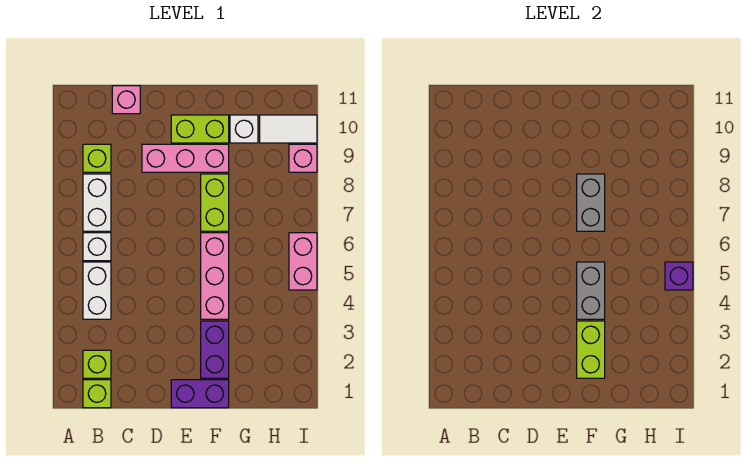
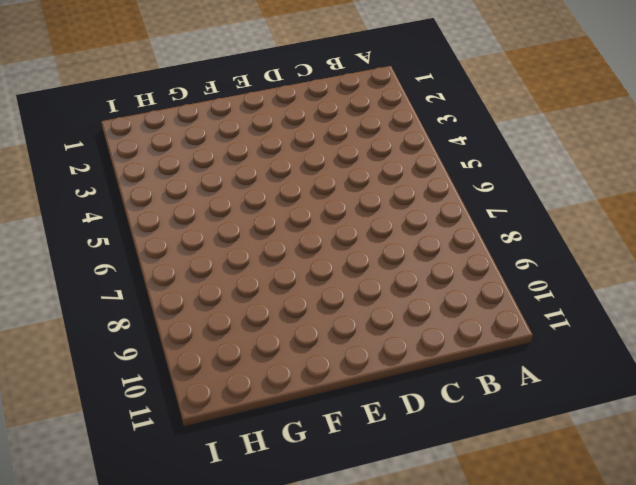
none -> lime 1x1 brick [83,380,111,408]
none -> lime 1x1 brick [83,350,111,378]
none -> white 1x2 brick [83,262,111,319]

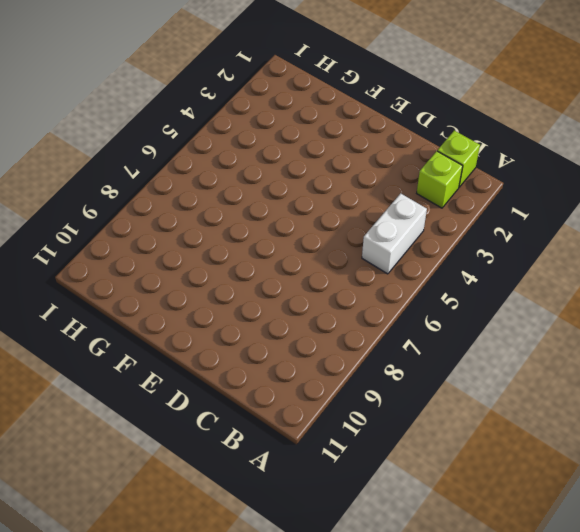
none -> white 1x1 brick [83,233,111,261]
none -> white 1x2 brick [83,174,111,231]
none -> lime 1x1 brick [83,144,111,172]

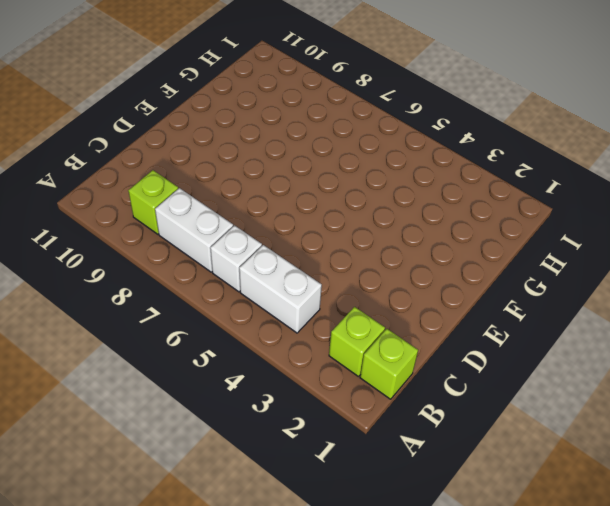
none -> pink 1x1 brick [112,86,140,114]
none -> pink 1x3 brick [142,144,229,172]
none -> purple 1x2 brick [171,380,229,408]

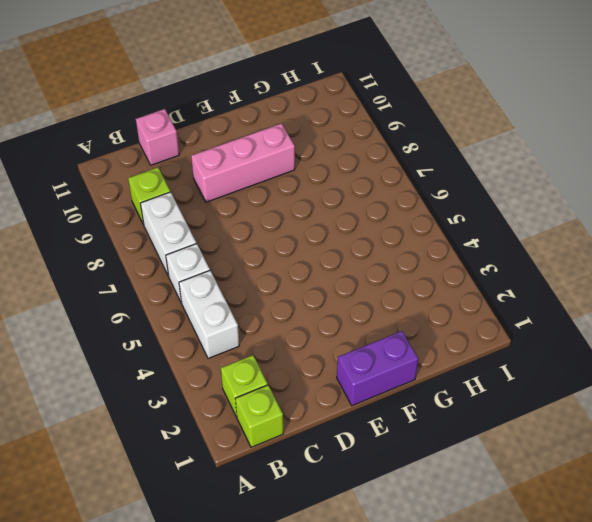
none -> lime 1x2 brick [171,115,229,143]
none -> purple 1x2 brick [201,321,229,378]
none -> pink 1x3 brick [201,233,229,319]

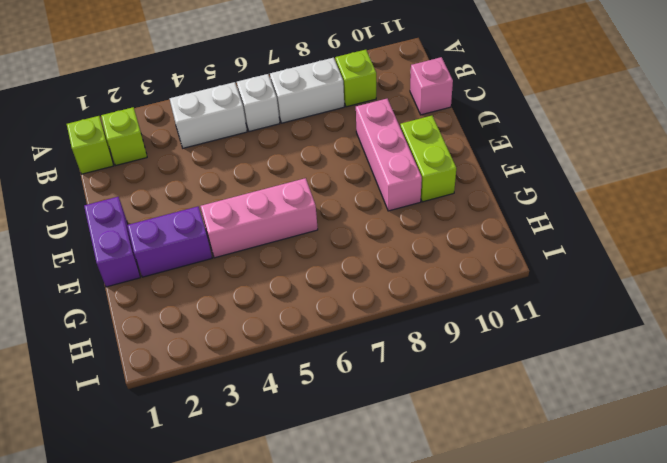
none -> lime 1x2 brick [201,174,229,231]
none -> white 1x1 brick [230,115,258,143]
none -> white 1x2 tile [260,115,317,143]

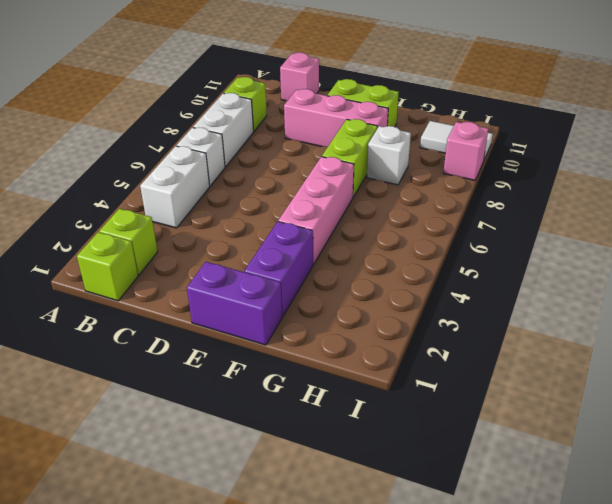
white 1x1 brick [367,126,411,185] -> white 1x1 brick moved to [230,115,258,143]
none -> pink 1x2 brick [289,233,317,290]
none -> lime 1x2 brick [577,321,605,378]
none -> grey 1x2 brick [577,262,605,319]

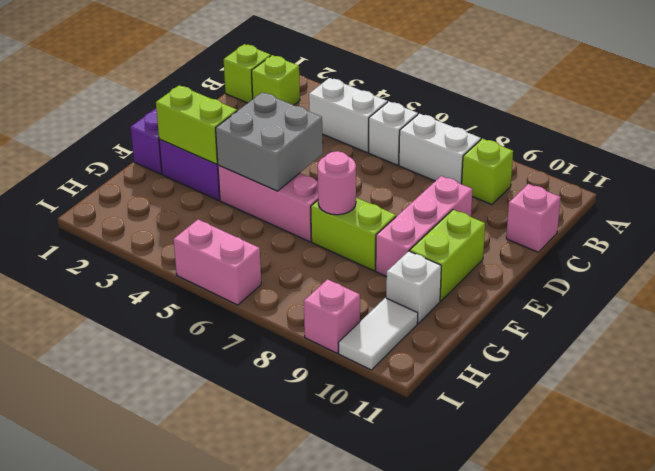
grey 2x2 brick [216,92,323,191] -> grey 1x2 brick [577,262,605,319]
pink 1x1 round brick [318,151,356,215] -> grey 1x2 brick [577,174,605,231]
none -> purple 1x1 brick [665,262,693,290]

